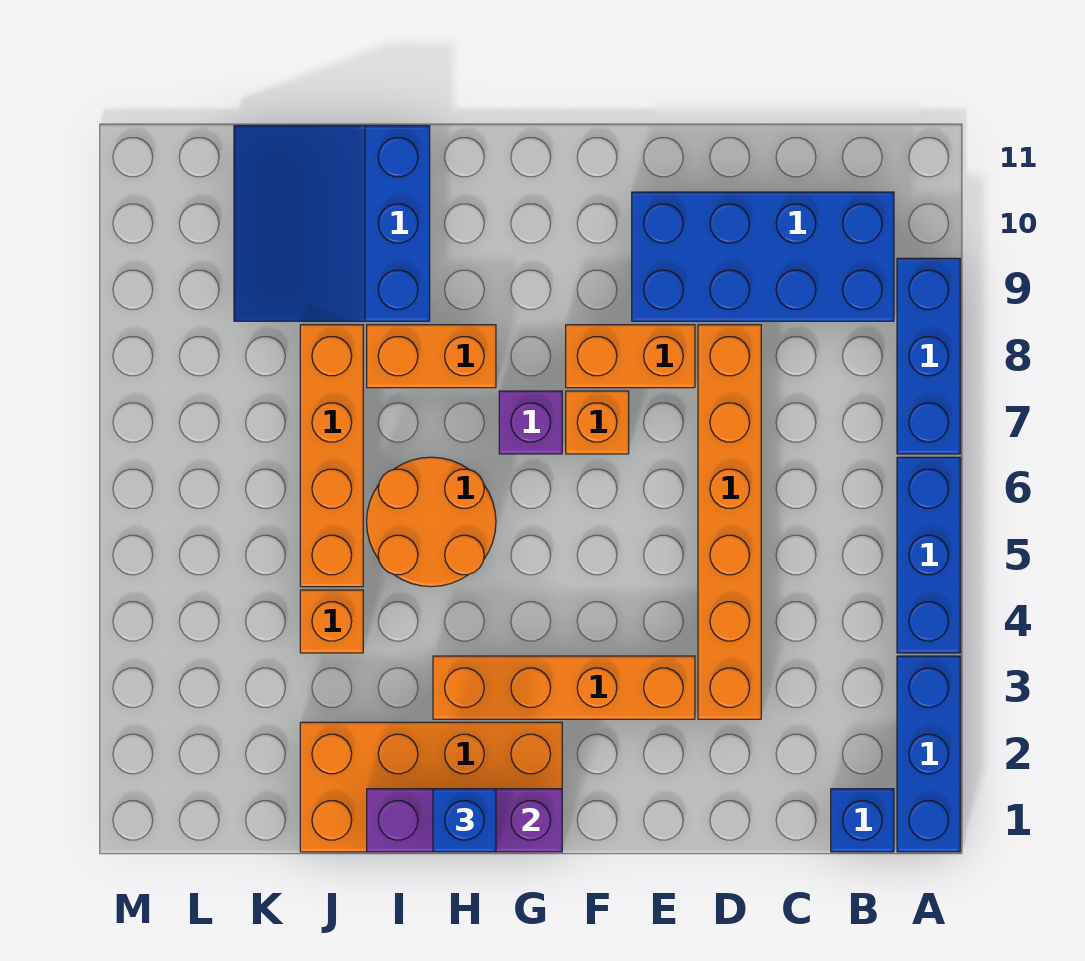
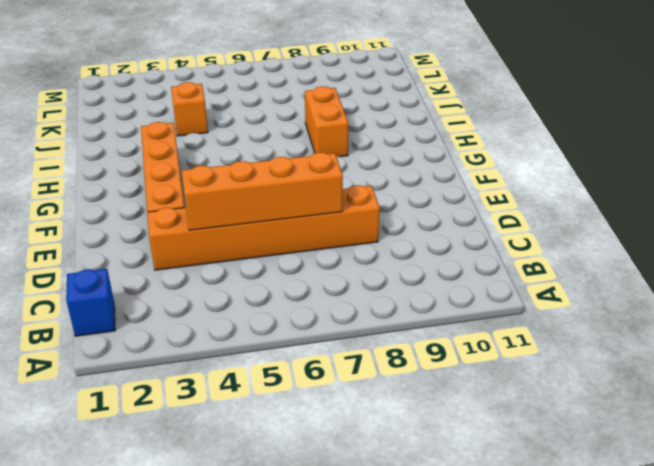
orange 1x4 brick [182,152,343,230] -> orange 1x4 brick moved to [300,325,363,587]
none -> blue 1x3 brick [897,656,960,852]
none -> blue 1x3 brick [897,457,960,653]
none -> blue 1x3 brick [897,258,960,454]

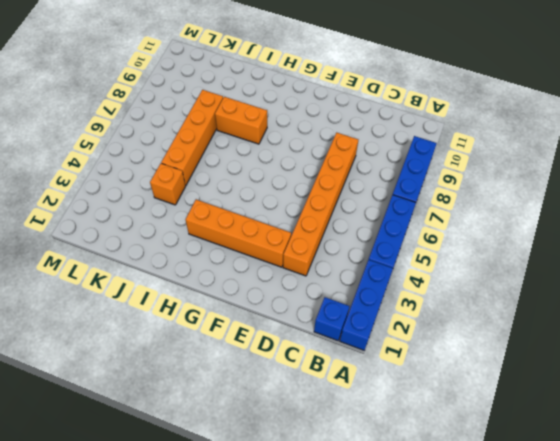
none -> blue 2x4 brick [632,192,894,321]
none -> orange 1x2 brick [566,325,695,388]
none -> orange 1x1 brick [566,391,629,454]

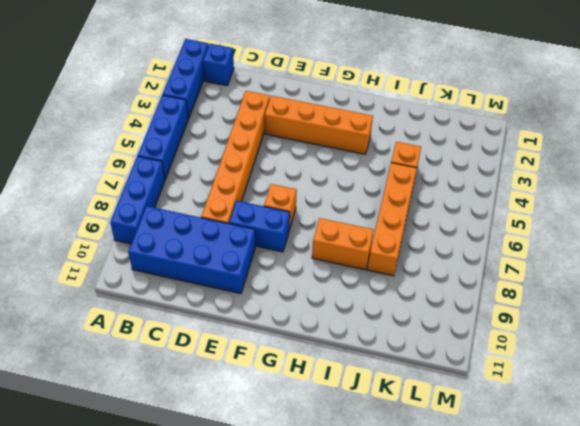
blue 1x2 brick [229,201,290,252] -> orange 1x2 brick [566,325,695,388]
none -> orange 2x4 brick [300,722,562,852]
none -> purple 1x1 brick [499,391,562,454]
none -> orange 2x2 round brick [367,457,496,587]

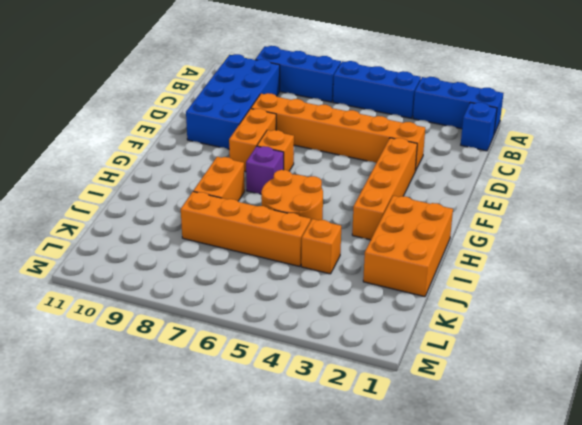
orange 2x3 brick [363,196,453,297] -> orange 2x4 brick [300,722,562,852]
none -> blue 3x3 slope [234,126,430,321]
none -> purple 1x3 brick [367,789,562,852]
none -> blue 1x1 brick [433,789,496,852]

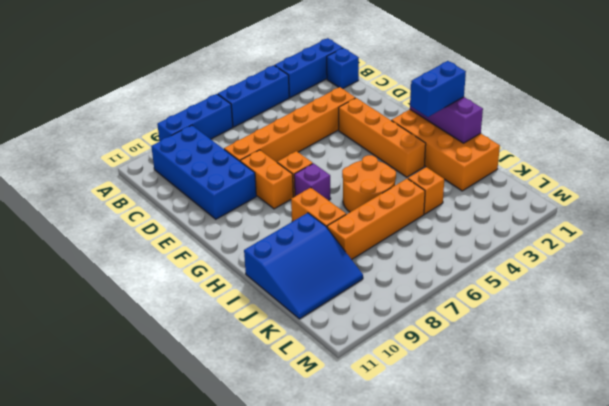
blue 1x2 brick [410,61,466,117] -> blue 1x1 brick [433,789,496,852]

